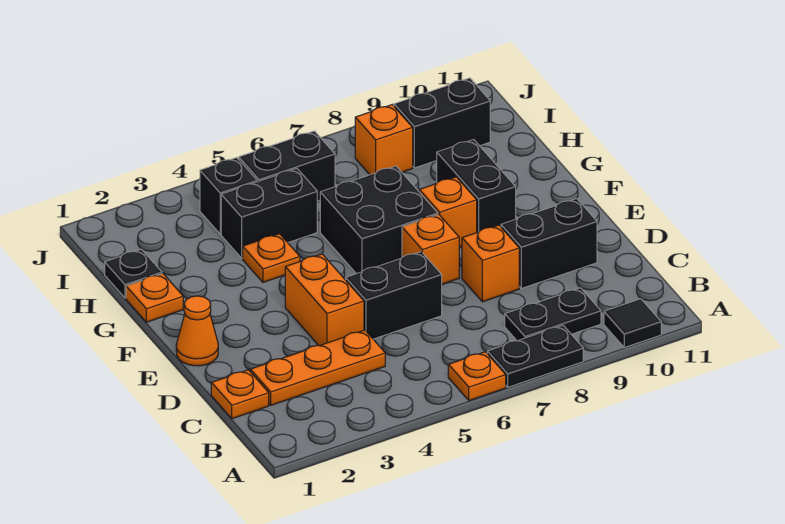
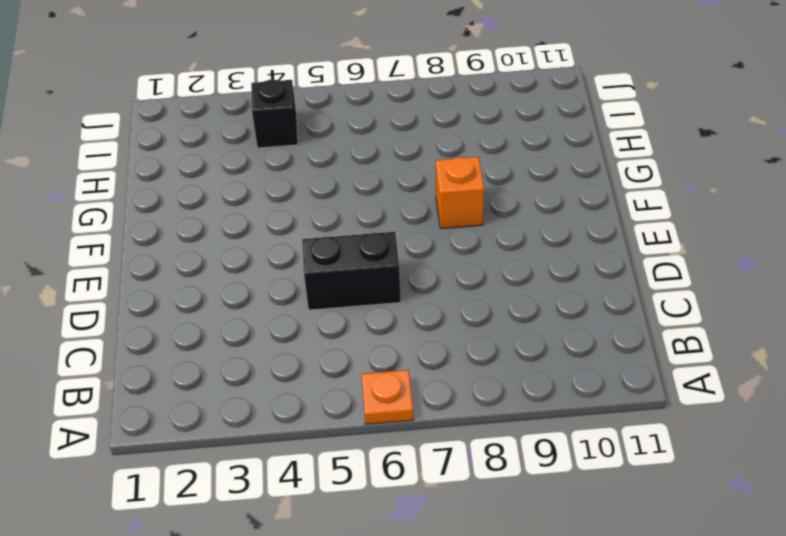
none -> black 1x2 plate [487,325,583,387]
none -> black 1x1 tile [604,299,661,348]
none -> black 1x2 plate [505,288,601,341]

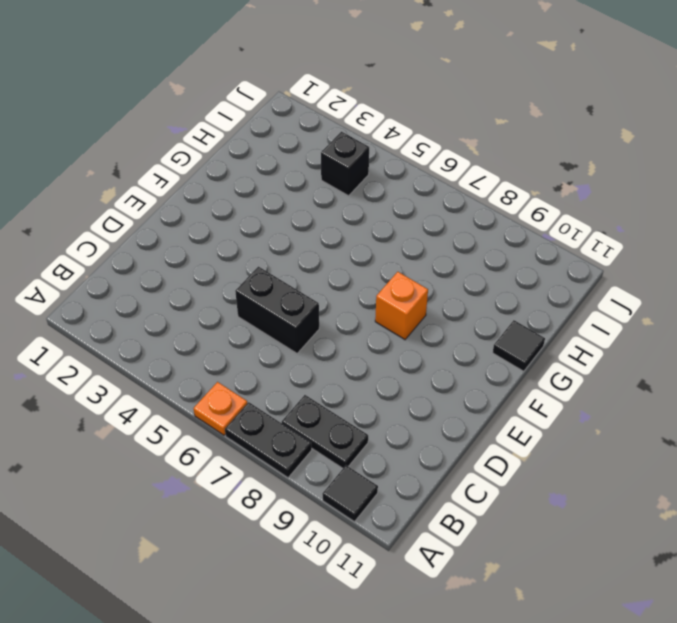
black 1x1 tile [493,320,545,371] -> none
none -> orange 1x1 plate [211,370,269,419]
none -> orange 1x3 plate [250,330,385,405]
none -> orange 1x2 brick [285,254,364,346]

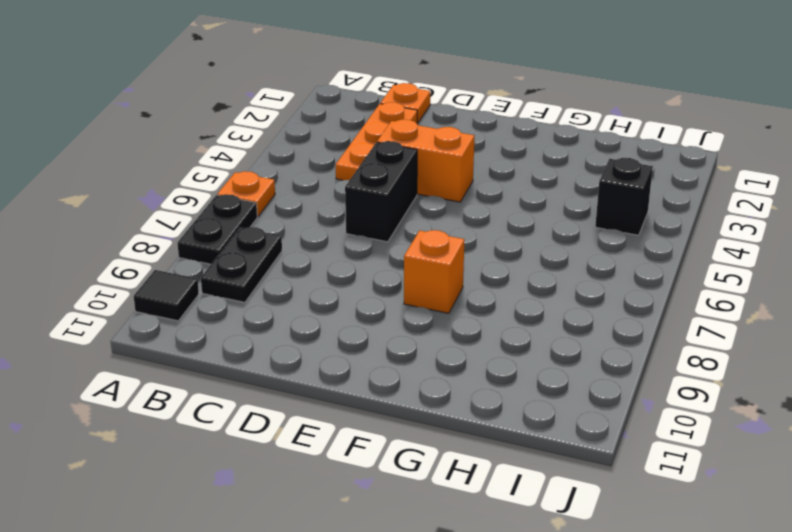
none -> orange 1x1 brick [462,225,519,302]
none -> black 1x2 brick [501,199,597,288]
none -> orange 1x1 cone [176,296,218,366]

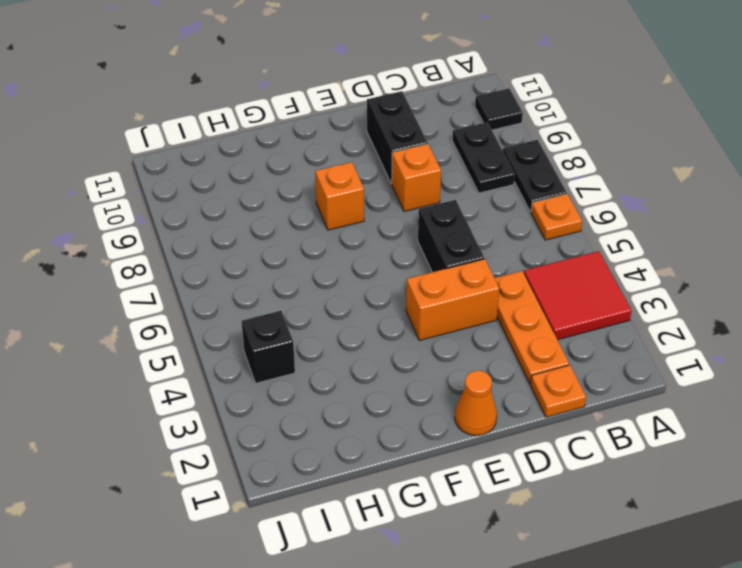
red 2x2 tile [524,251,632,340] -> none
none -> orange 1x1 brick [402,214,459,284]
none -> black 2x2 brick [320,166,438,274]
none -> black 1x2 brick [437,140,516,232]

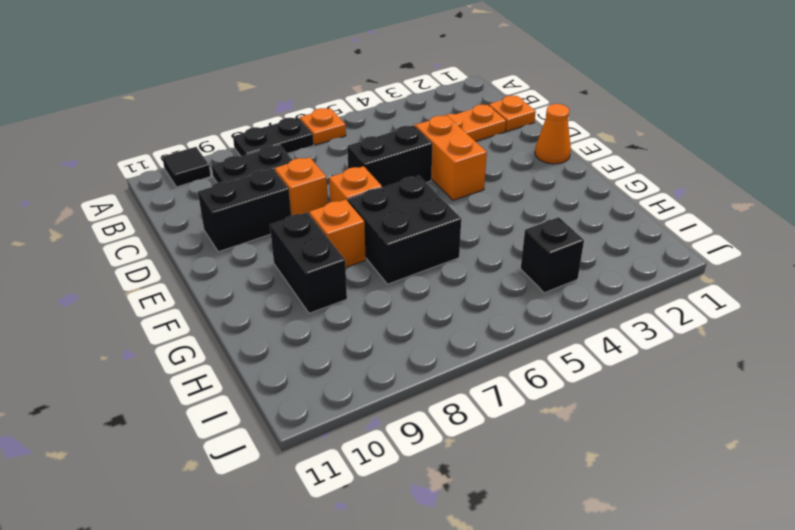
none -> orange 1x1 plate [126,273,183,322]
none -> orange 1x1 plate [243,234,300,282]
none -> black 1x1 plate [105,249,162,298]

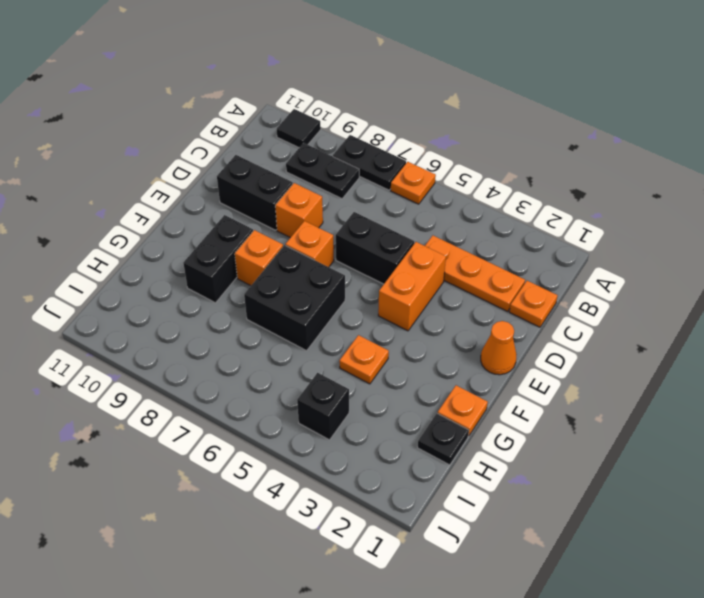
none -> black 1x2 brick [221,169,317,258]
none -> black 1x2 brick [239,131,335,201]
none -> orange 1x1 brick [355,105,413,175]

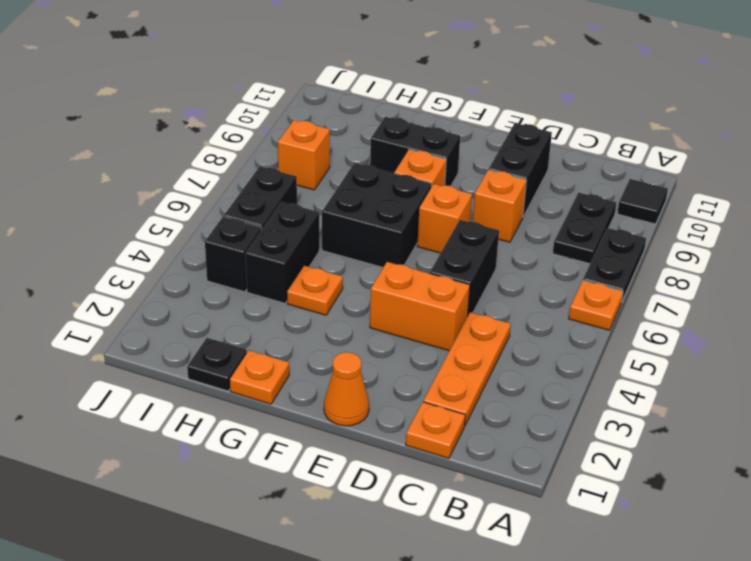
none -> black 1x2 brick [394,78,490,168]

